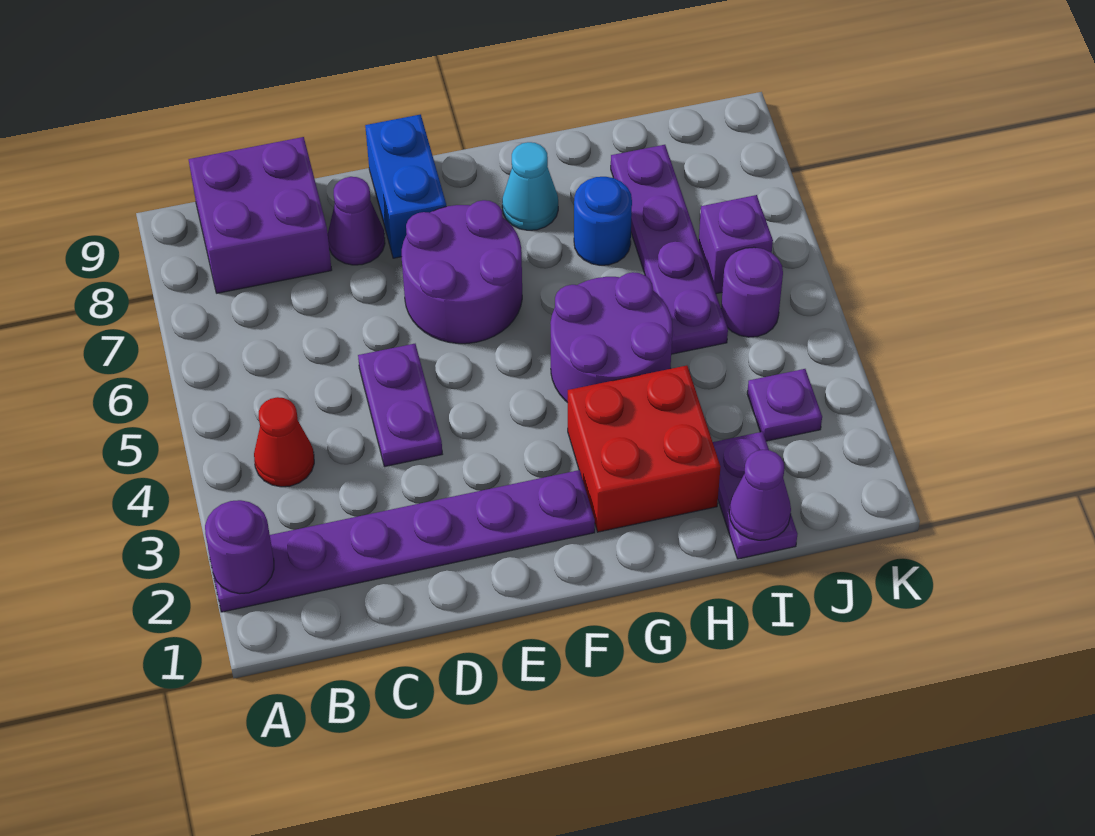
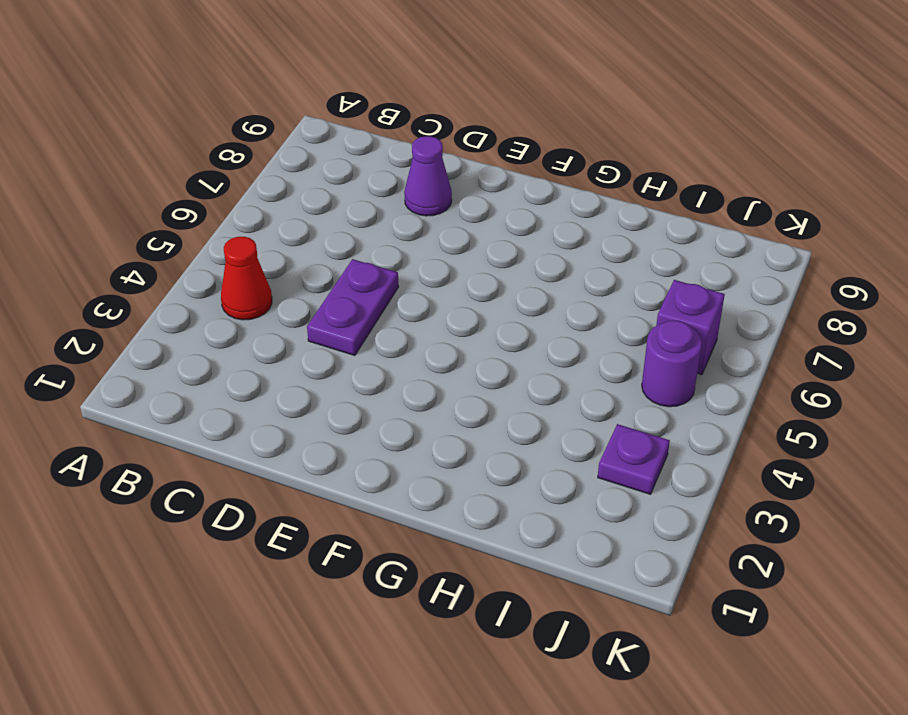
none -> purple 1x6 plate [208,470,595,612]
none -> purple 2x2 brick [189,137,332,293]
none -> purple 2x2 round brick [402,200,522,344]

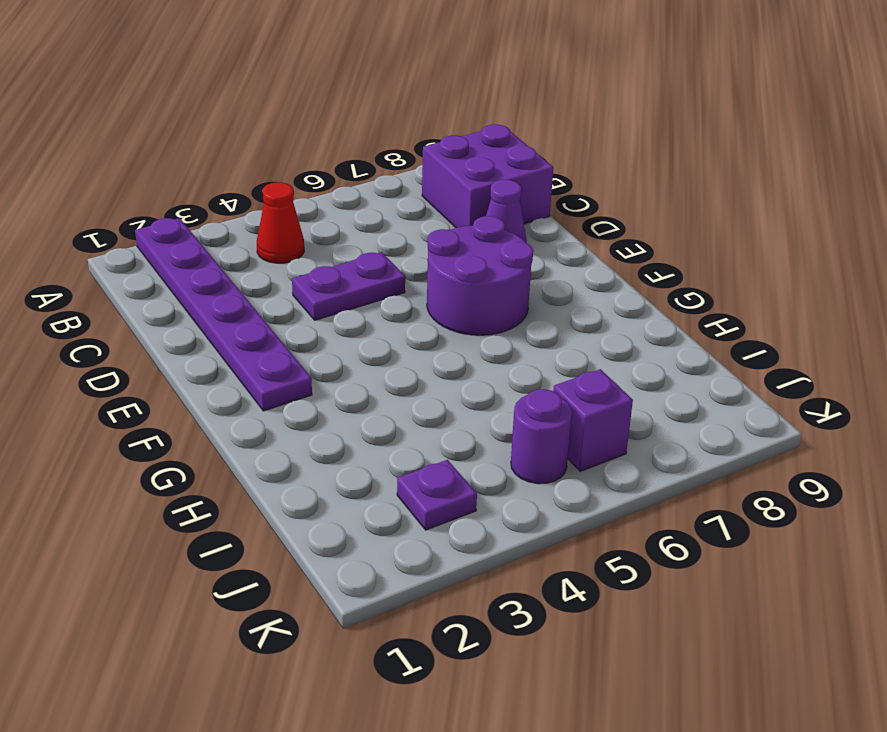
none -> blue 1x2 brick [365,114,446,258]
none -> red 2x2 brick [568,366,720,532]
none -> purple 2x2 round brick [550,272,673,403]

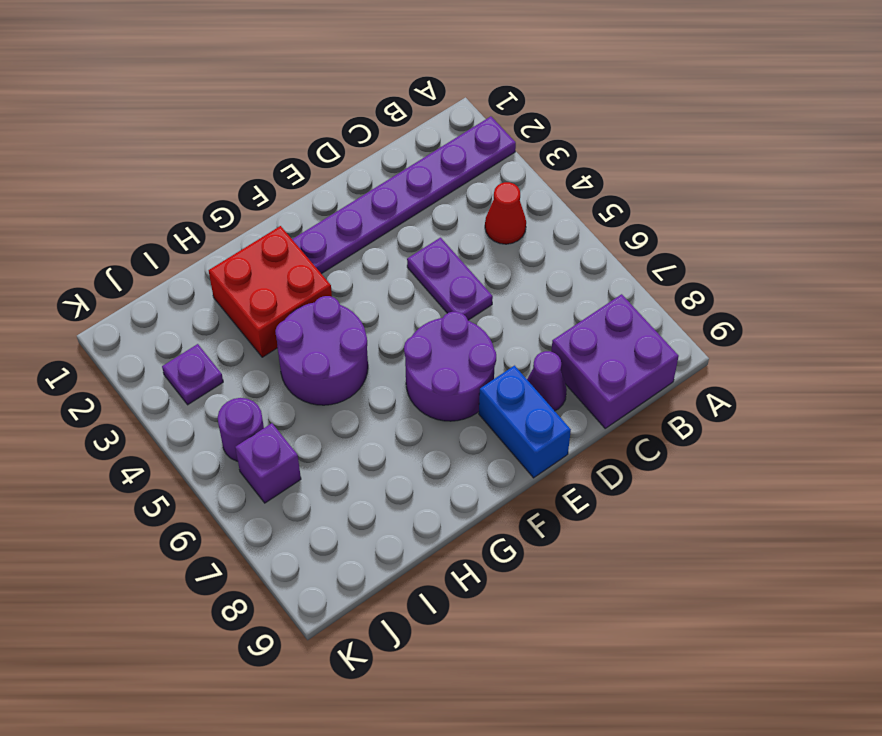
none -> cyan 1x1 cone [502,142,558,230]
none -> blue 1x1 round brick [574,177,632,265]
none -> purple 1x2 plate [713,432,797,559]

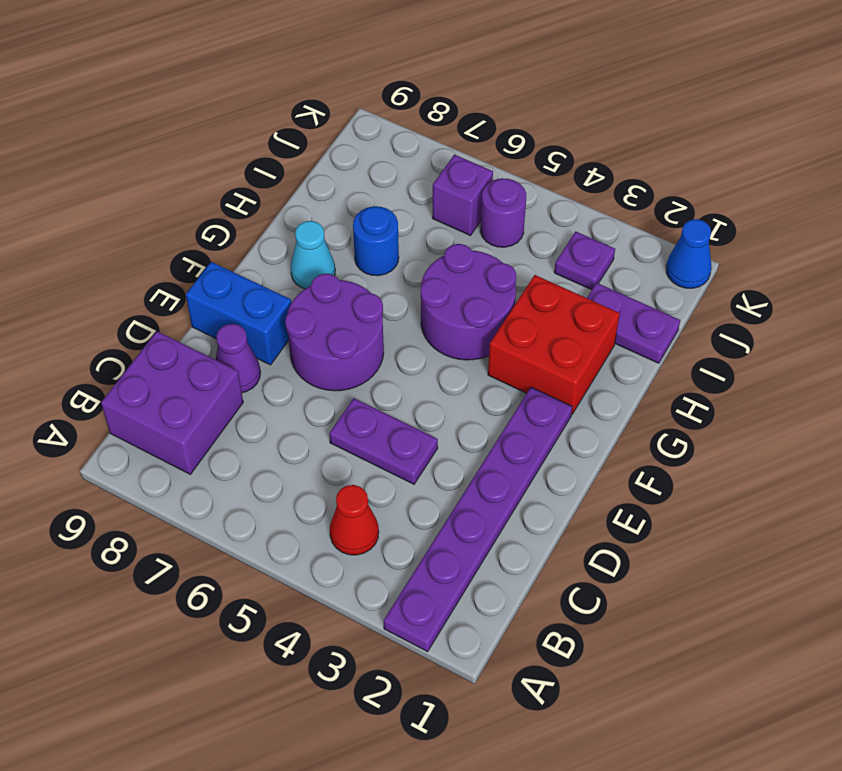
blue 1x1 cone [666,219,712,288] -> none
none -> purple 1x4 plate [611,145,728,354]
none -> purple 1x1 round brick [205,500,274,594]
none -> purple 1x1 cone [729,450,791,540]

